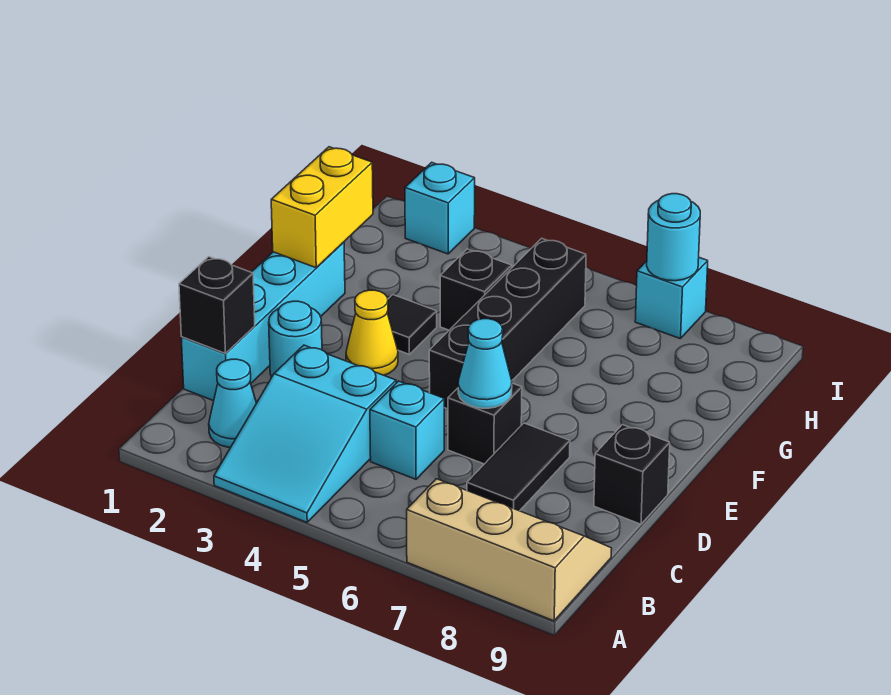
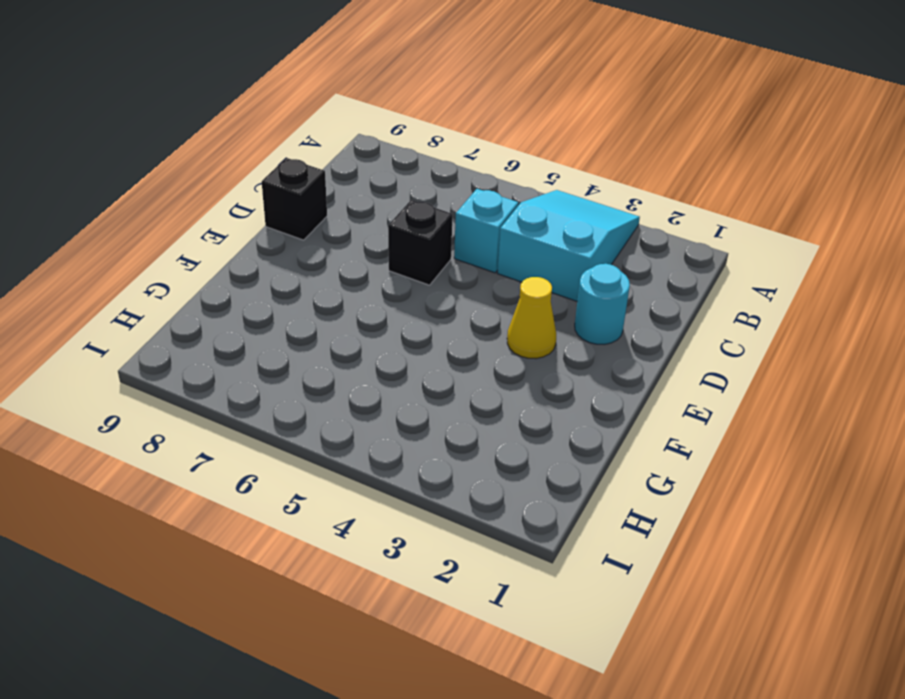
none -> tan 2x3 slope [407,479,612,621]
none -> cyan 1x1 cone [209,359,256,448]
none -> cyan 1x4 brick [181,242,345,401]

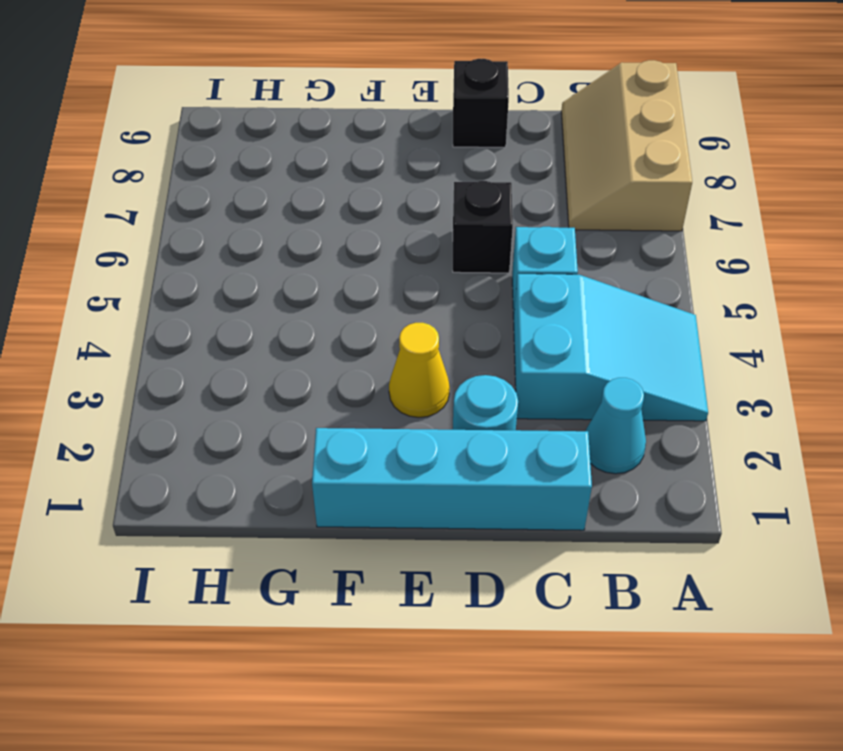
none -> black 1x2 tile [467,423,570,511]
none -> black 1x4 brick [429,238,586,409]
none -> black 1x1 tile [387,295,437,354]

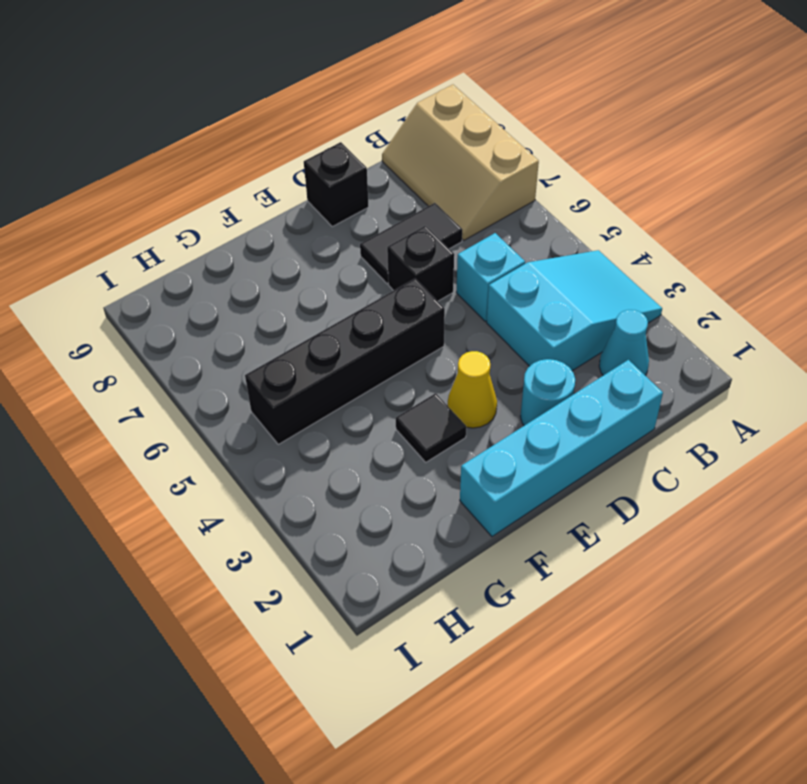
none -> black 1x1 brick [440,249,512,330]
none -> cyan 1x1 brick [405,162,475,254]
none -> cyan 1x1 brick [635,258,708,339]

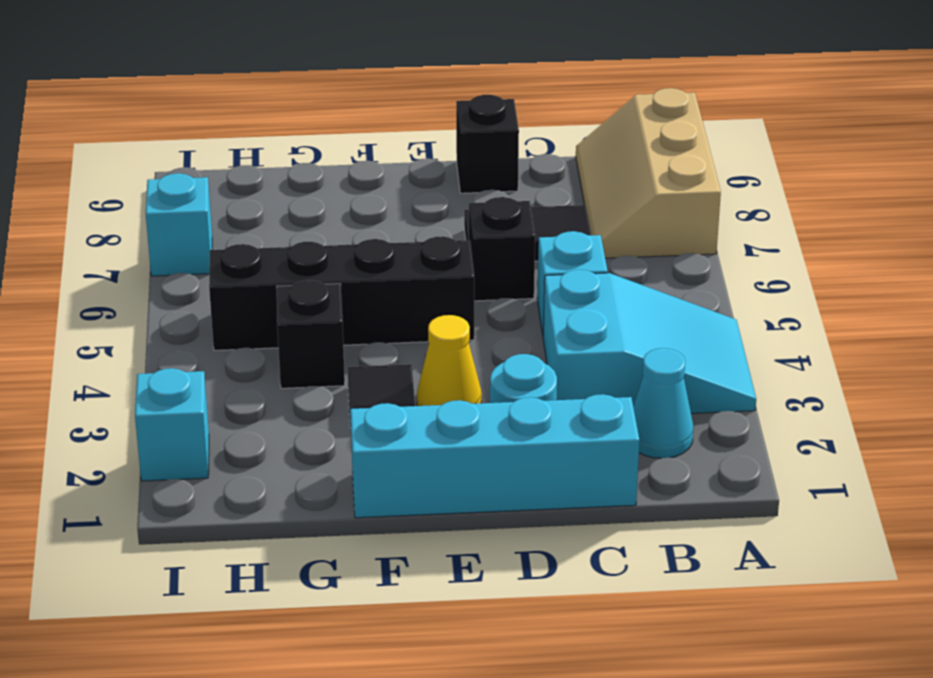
none -> black 1x1 brick [179,257,255,353]
none -> cyan 1x1 cone [458,319,512,408]
none -> yellow 1x2 brick [271,147,373,268]

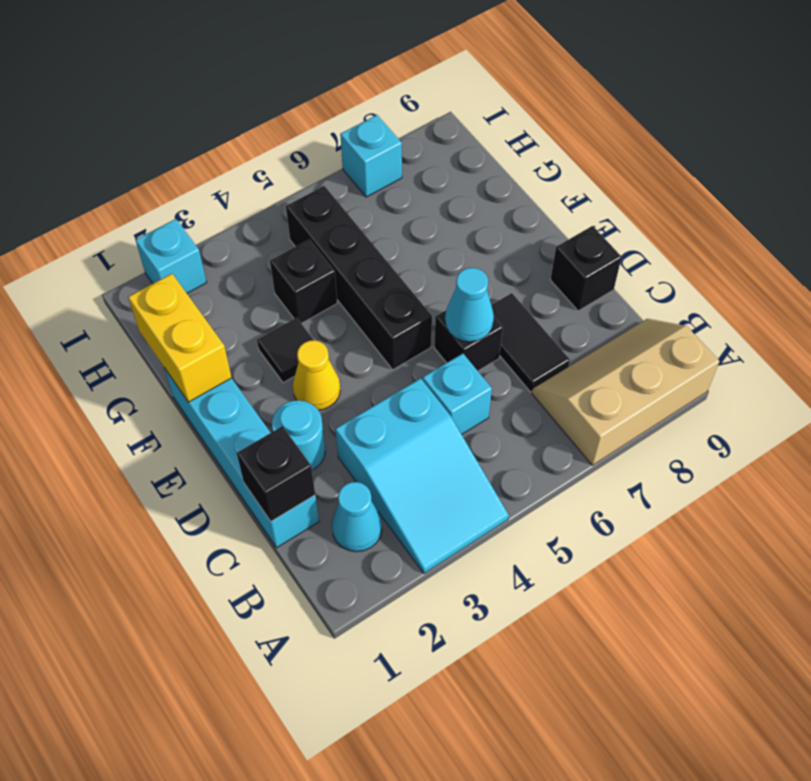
none -> cyan 1x1 round brick [647,194,700,281]

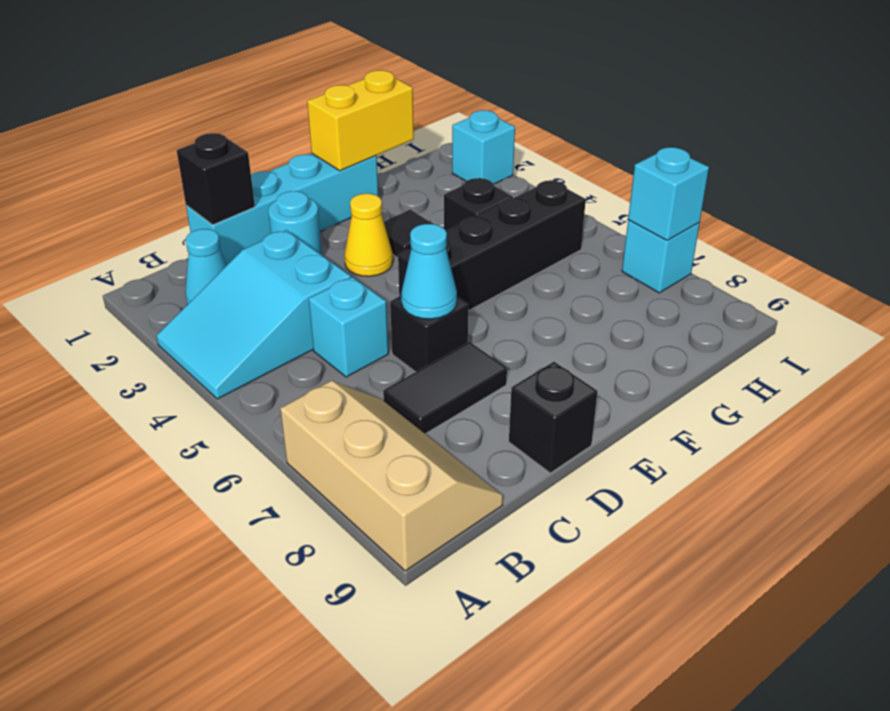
cyan 1x1 brick [628,147,709,240] -> cyan 1x1 round brick [647,194,700,281]

